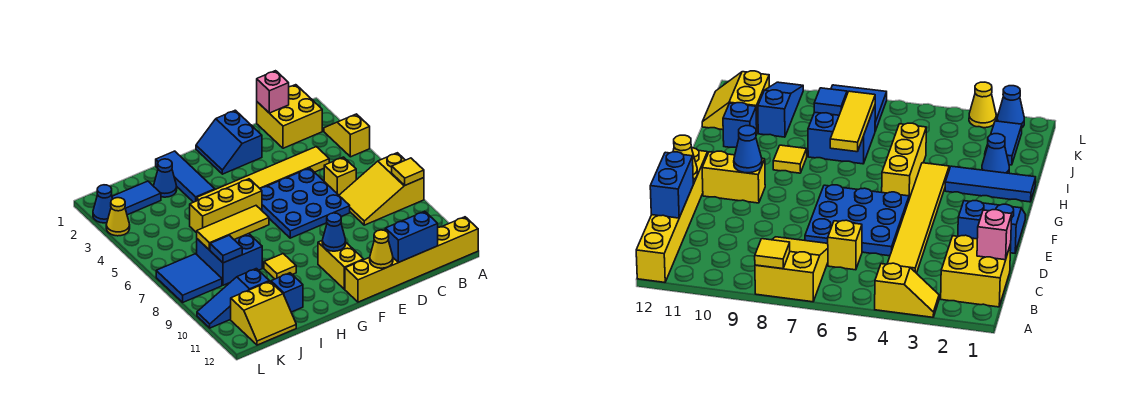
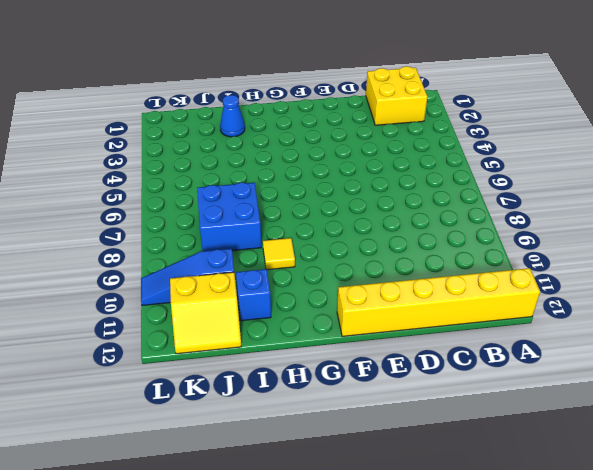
none -> yellow 1x2 slope [324,114,370,157]
none -> yellow 2x3 slope [339,153,424,225]
none -> yellow 1x6 tile [196,147,329,201]

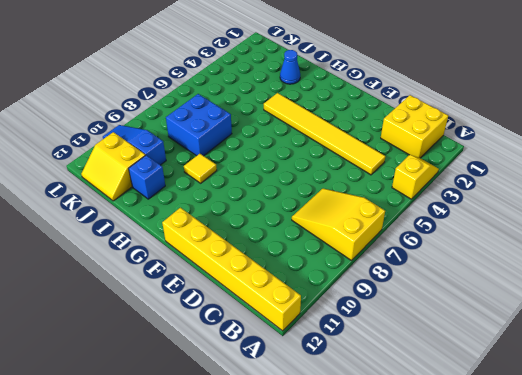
none -> yellow 1x1 brick [324,157,356,195]
none -> blue 3x3 plate [261,168,350,238]
none -> blue 2x2 slope [196,110,262,174]

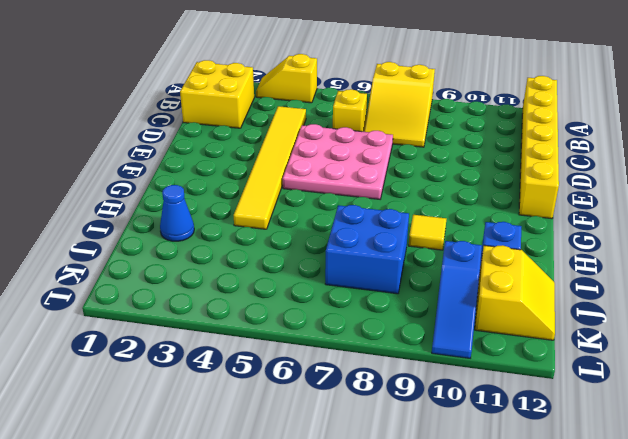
pink 3x3 plate [283,124,393,199] -> blue 3x3 plate [261,168,350,238]
none -> blue 2x2 slope [196,110,262,174]
none -> yellow 1x2 brick [318,241,364,289]
none -> yellow 1x3 brick [190,179,262,233]

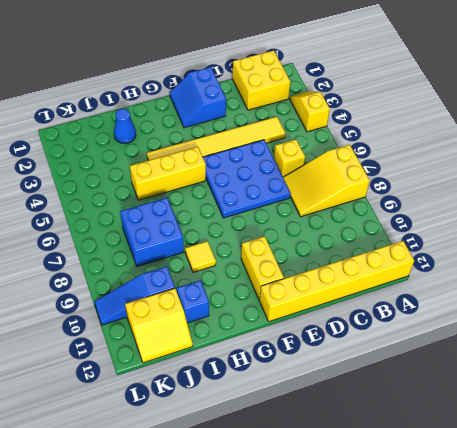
none -> blue 1x3 tile [156,151,215,202]
none -> blue 1x2 tile [112,181,161,215]
none -> blue 2x2 tile [156,254,222,302]

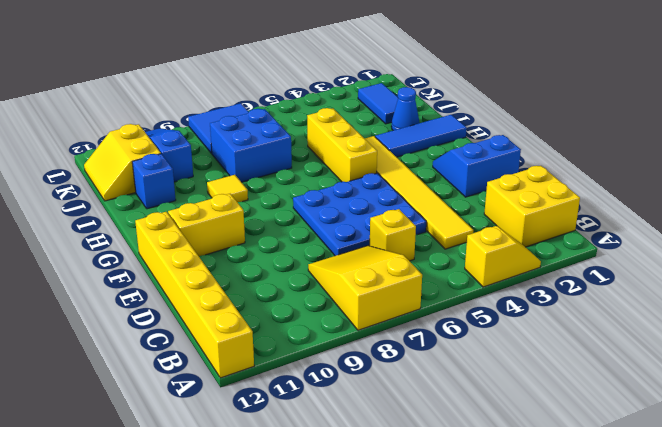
none -> blue 1x1 cone [93,185,112,223]
none -> yellow 1x1 cone [106,198,130,236]
none -> yellow 1x1 tile [392,158,424,185]

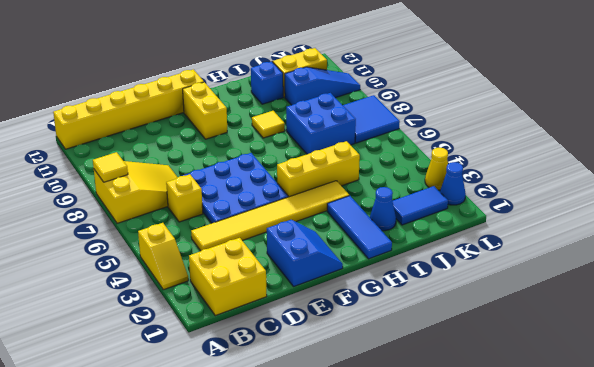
none -> pink 1x1 brick [257,71,289,113]
none -> blue 1x2 brick [385,211,438,263]
none -> yellow 1x1 cone [370,230,393,268]

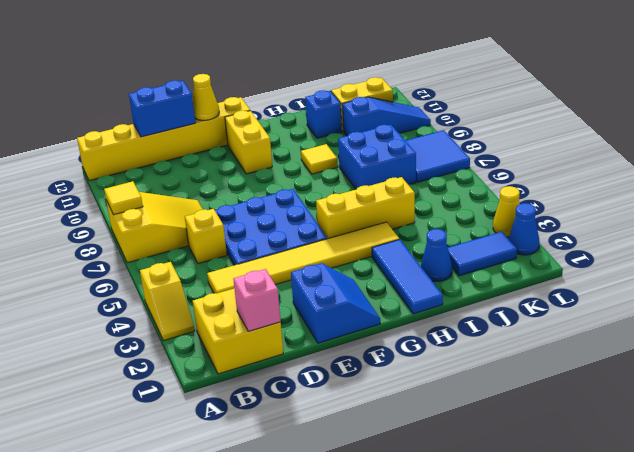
none -> blue 1x1 cone [322,213,346,251]
none -> yellow 1x3 tile [197,206,269,250]
none -> blue 1x1 tile [210,235,242,263]

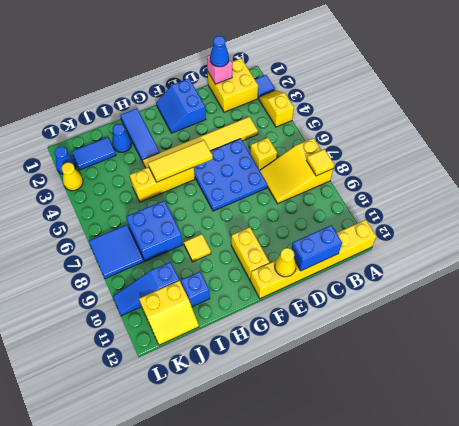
blue 1x1 tile [255,75,275,98] -> blue 1x1 tile moved to [210,235,242,263]
blue 1x1 cone [210,36,229,67] -> blue 1x1 cone moved to [322,213,346,251]
yellow 1x3 tile [148,140,213,182] -> yellow 1x3 tile moved to [197,206,269,250]

